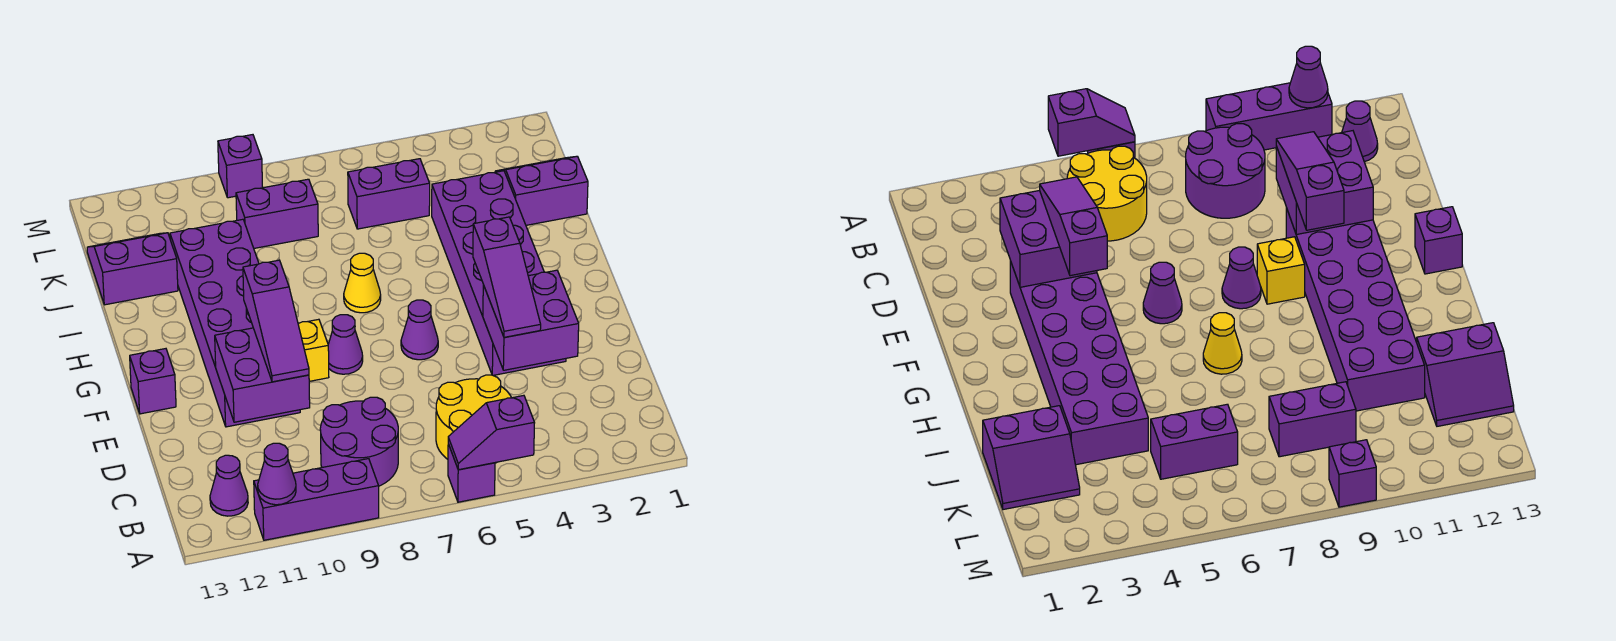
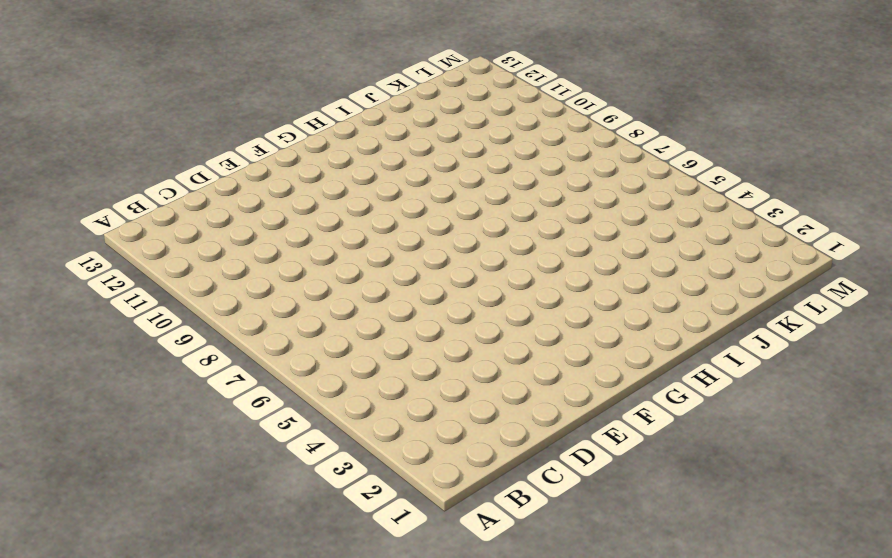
none -> purple 1x1 brick [448,444,495,502]
none -> purple 1x3 brick [254,459,379,540]
none -> yellow 2x2 round brick [436,375,511,463]

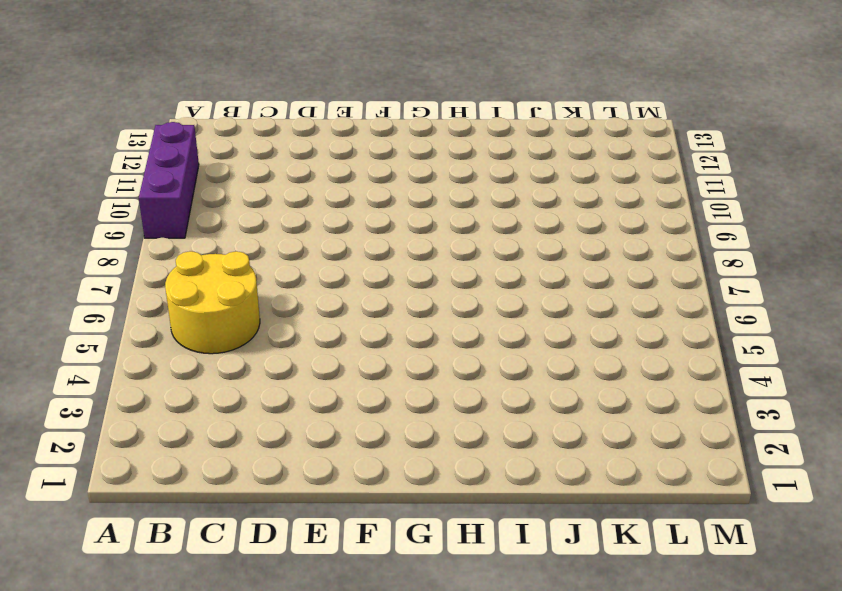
none -> purple 1x1 brick [448,444,495,502]
none -> purple 2x2 round brick [320,397,398,486]
none -> purple 1x1 cone [210,455,248,516]

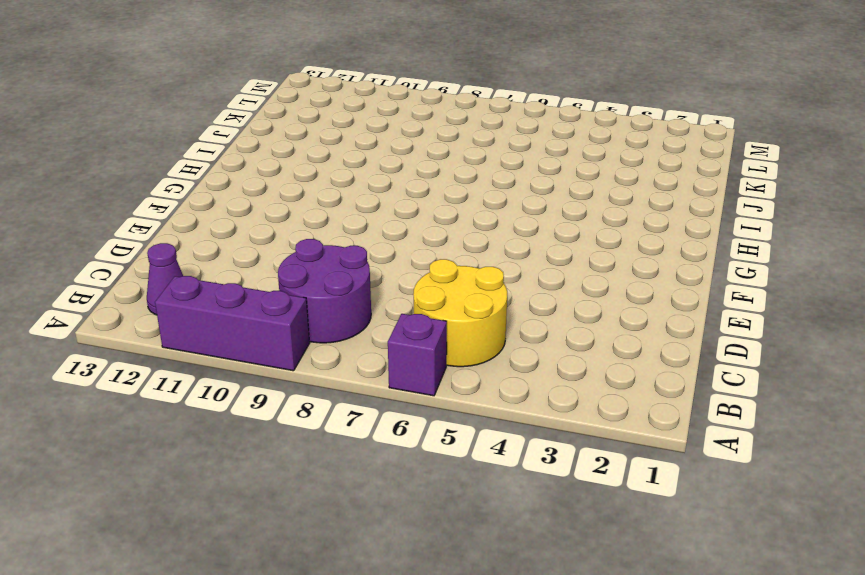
none -> purple 2x6 brick [432,171,566,375]
none -> purple 2x6 brick [170,219,300,427]
none -> purple 1x1 cone [401,300,438,360]

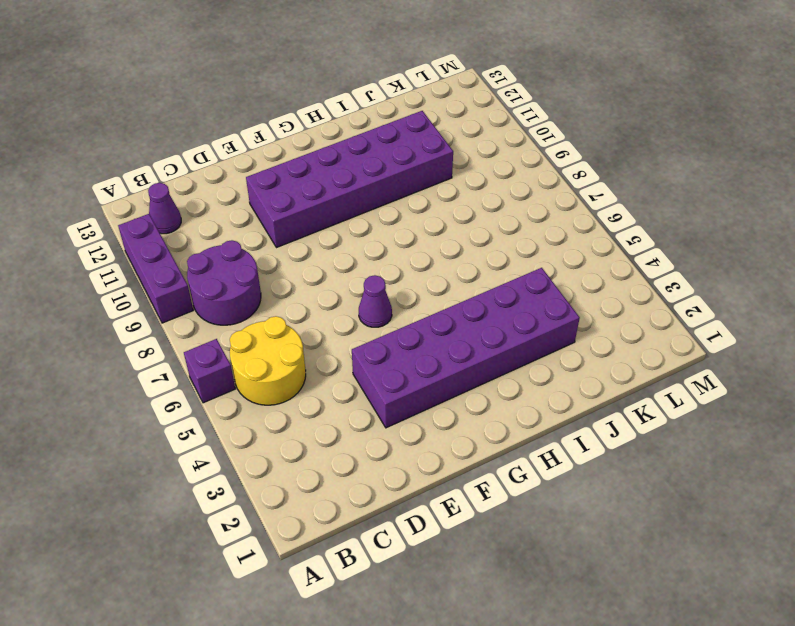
none -> purple 1x1 cone [328,315,363,374]
none -> yellow 1x1 brick [298,319,329,381]
none -> purple 1x1 brick [130,349,176,414]

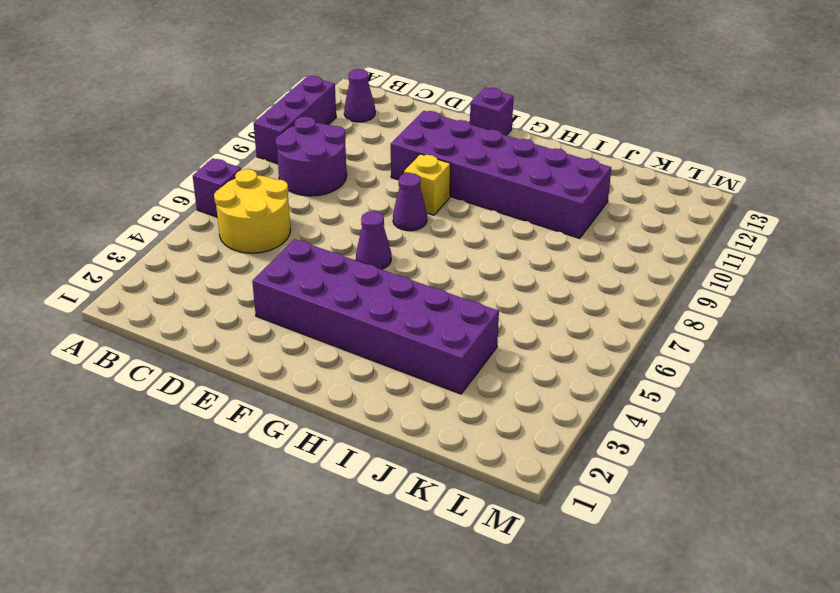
none -> yellow 1x1 cone [344,253,381,313]
none -> purple 2x2 slope [495,156,588,225]
none -> purple 2x2 slope [87,233,178,305]

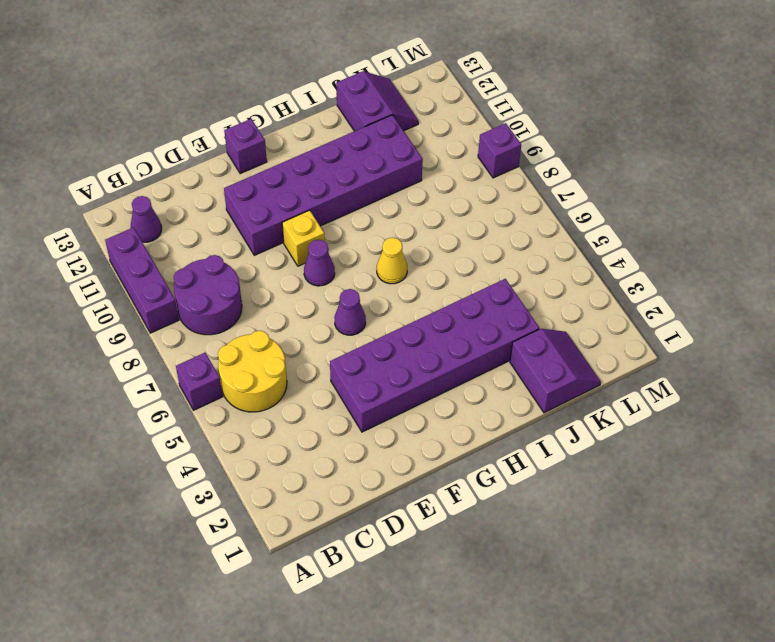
none -> purple 1x2 brick [348,159,430,229]
none -> purple 1x2 brick [236,179,318,248]
none -> purple 1x2 slope [448,395,535,470]

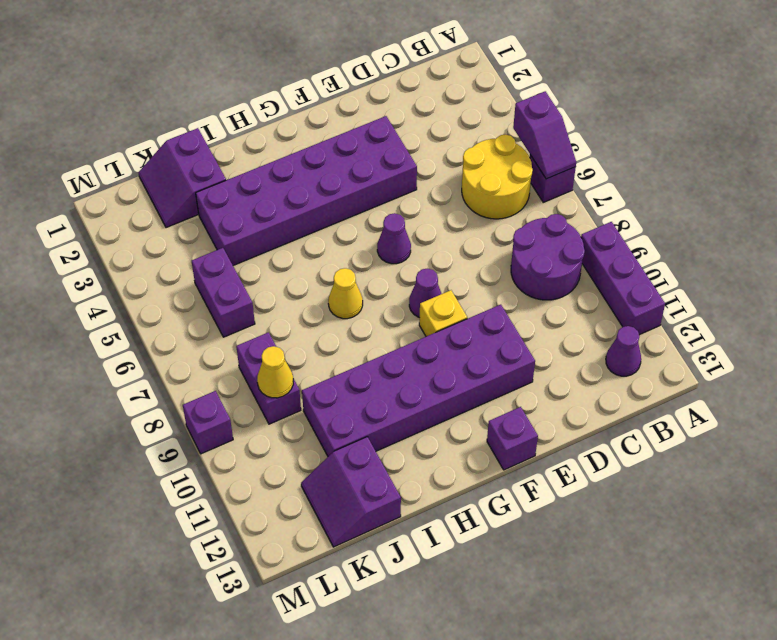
yellow 1x1 cone [257,346,293,398] -> none
none -> purple 1x1 cone [258,443,296,505]
none -> purple 2x2 brick [483,270,579,370]
none -> purple 2x2 brick [215,328,310,422]

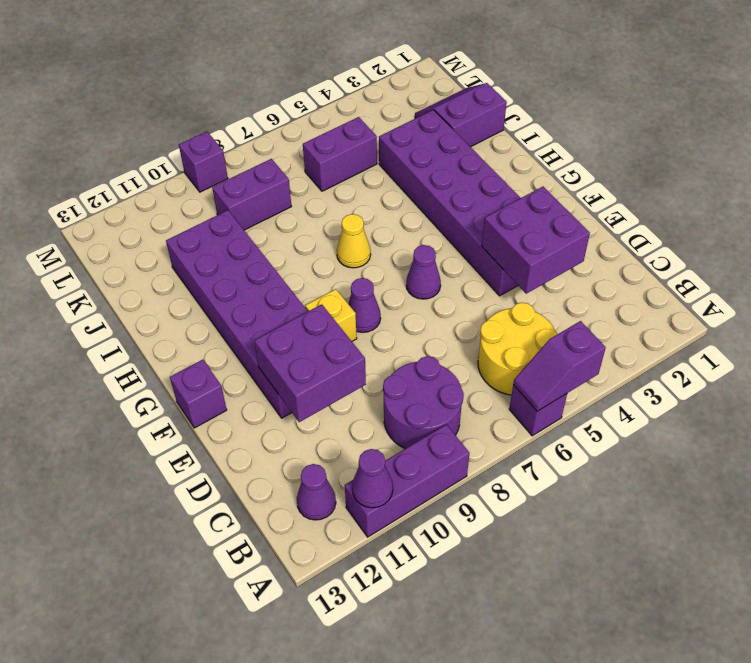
none -> purple 2x2 slope [87,233,178,305]
none -> purple 1x3 slope [473,217,541,337]
none -> purple 1x3 slope [243,260,309,382]

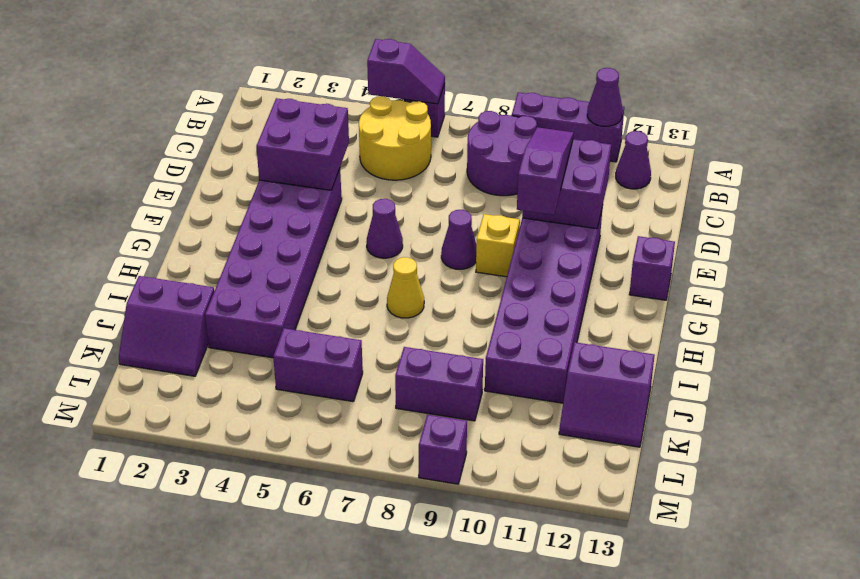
none -> purple 1x3 slope [473,217,541,337]

